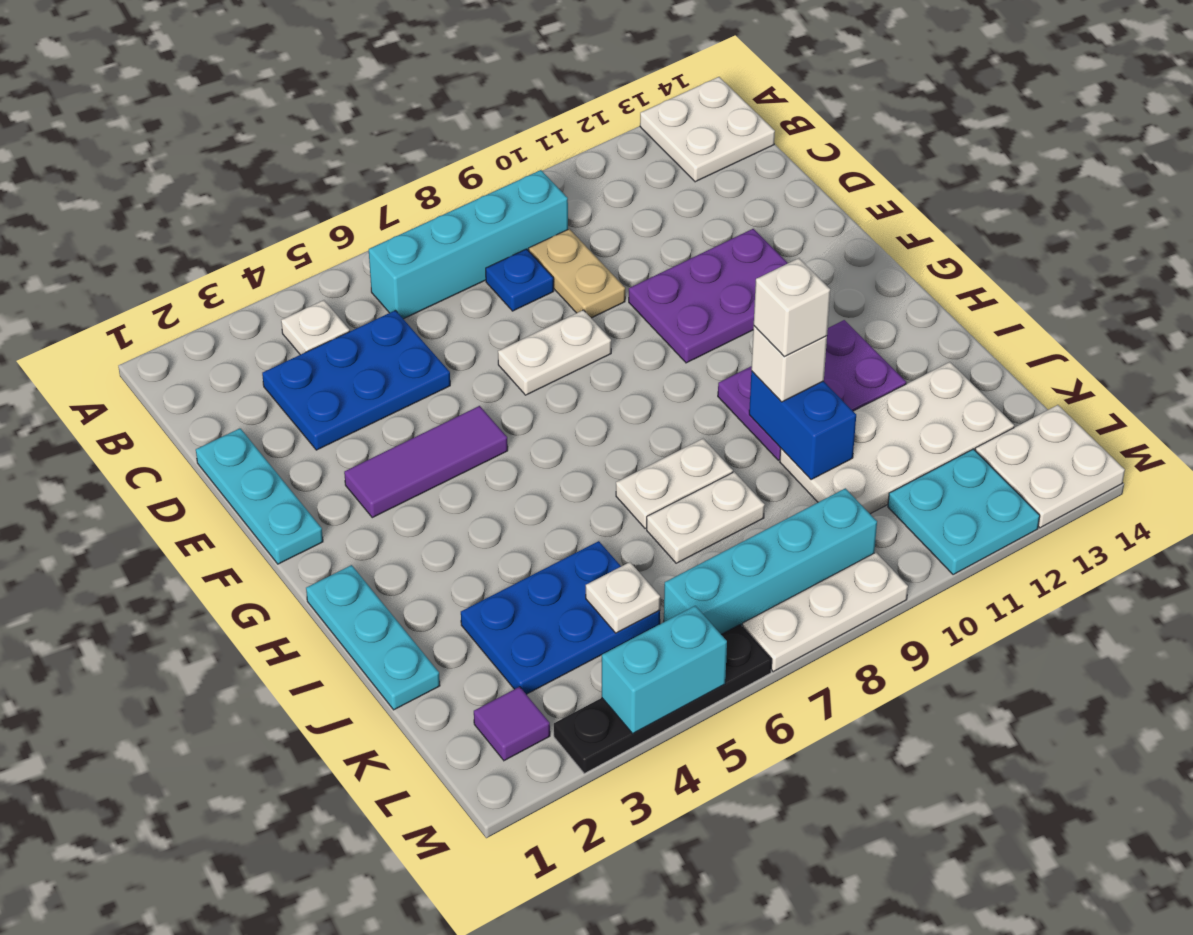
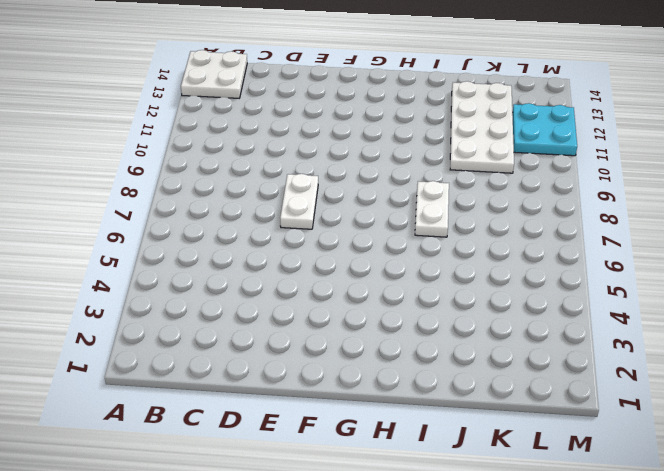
none -> white 1x1 plate [281,300,350,355]
none -> cyan 1x4 brick [369,170,568,319]
none -> blue 2x3 plate [262,310,450,450]

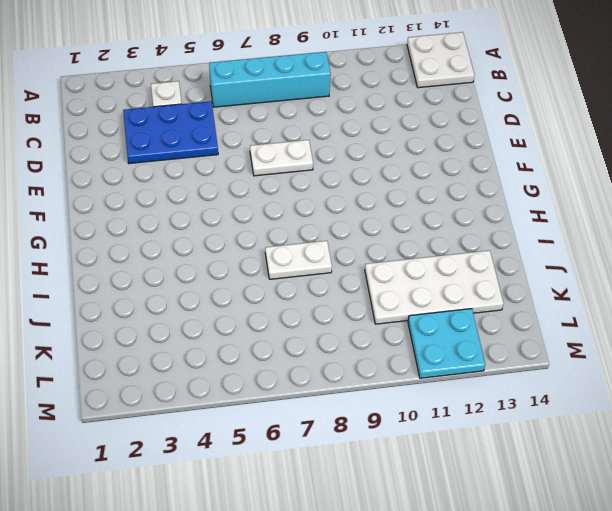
none -> blue 1x1 plate [486,249,554,311]
none -> tan 1x2 plate [529,229,625,318]
none -> cyan 1x3 plate [196,428,323,564]

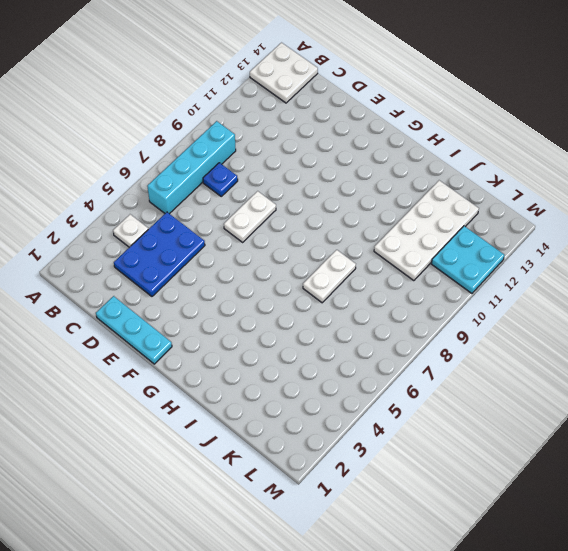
none -> tan 1x2 plate [529,229,625,318]
none -> purple 2x3 plate [629,229,788,363]
none -> purple 1x3 tile [344,406,508,518]

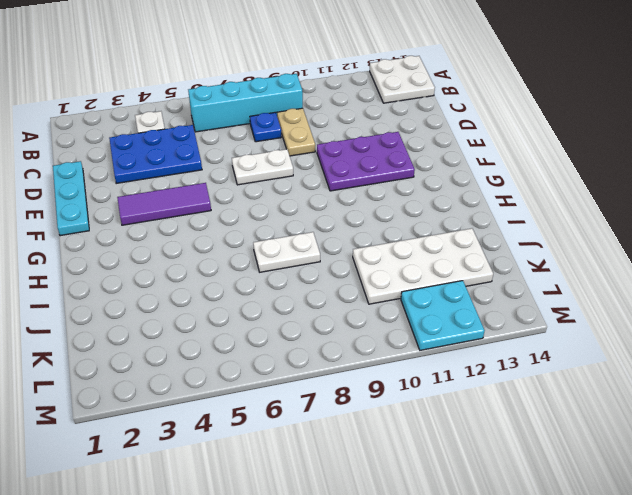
none -> cyan 1x3 plate [306,565,440,710]
none -> purple 2x3 plate [718,320,906,460]
none -> blue 2x3 plate [461,541,660,694]

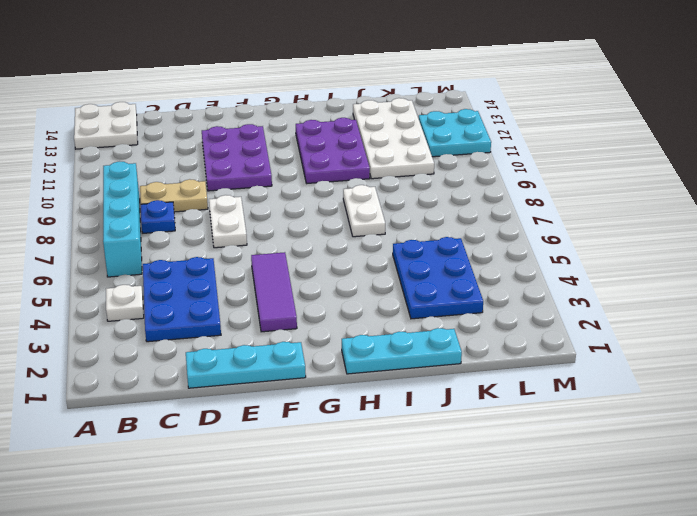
none -> white 1x2 plate [647,472,765,563]
none -> purple 1x1 tile [474,687,550,761]
none -> cyan 1x4 brick [664,488,877,634]

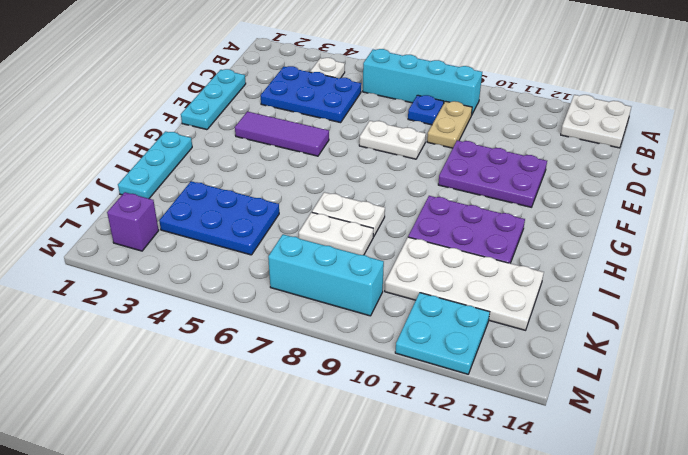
purple 1x1 brick [107,192,159,251] -> purple 1x1 tile [474,687,550,761]
cyan 1x3 brick [268,234,384,316] -> cyan 1x4 brick [664,488,877,634]
none -> white 2x2 plate [975,405,1125,528]
none -> black 1x4 plate [554,625,772,773]
none -> white 1x3 plate [742,553,908,672]

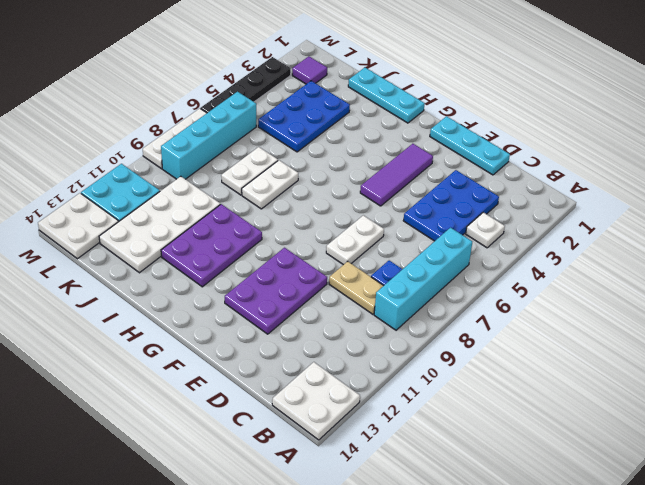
none -> blue 1x2 brick [749,371,856,480]
none -> white 1x1 plate [586,562,660,633]
none -> cyan 1x2 brick [602,606,727,733]

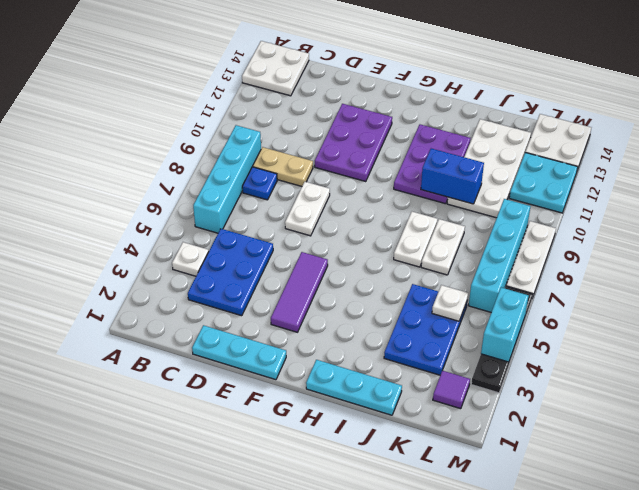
none -> white 1x1 brick [751,326,827,402]
none -> white 1x1 brick [754,258,830,357]

